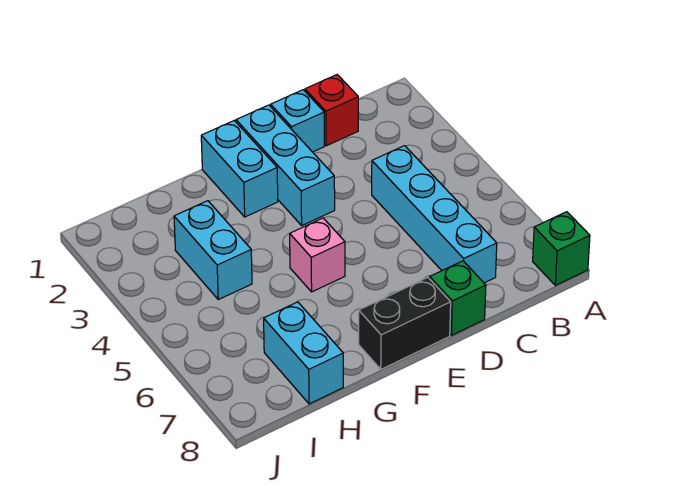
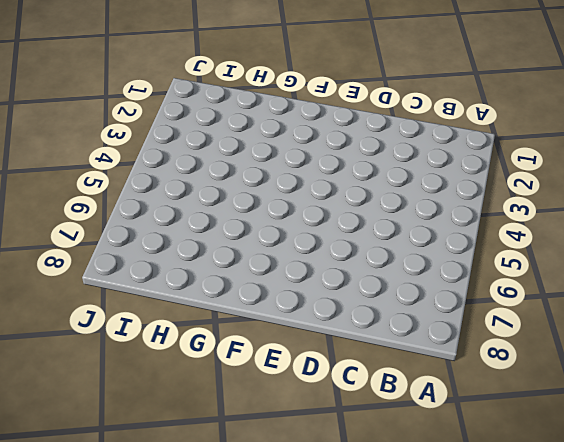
none -> green 1x1 brick [533,212,590,285]
none -> red 1x1 brick [305,75,358,146]

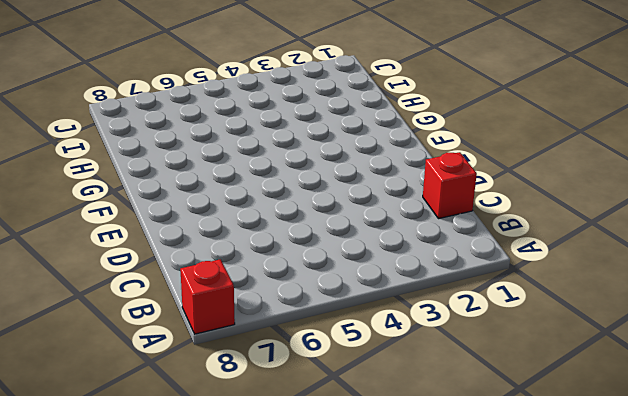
red 1x1 brick [180,259,235,334] -> green 1x1 brick [533,212,590,285]
none -> cyan 1x4 brick [372,146,497,283]
none -> cyan 1x1 brick [271,90,324,152]

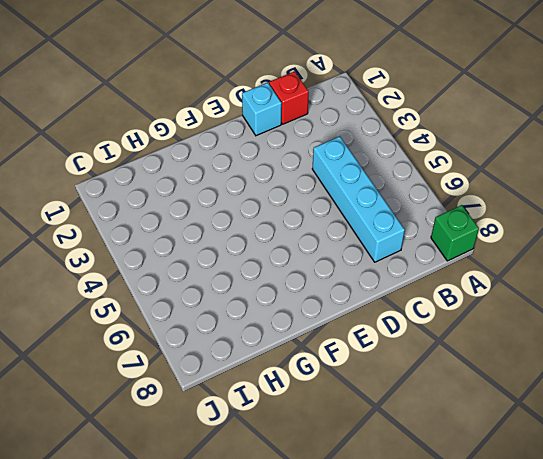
none -> green 1x1 brick [430,261,486,335]
none -> cyan 1x3 brick [236,105,335,225]

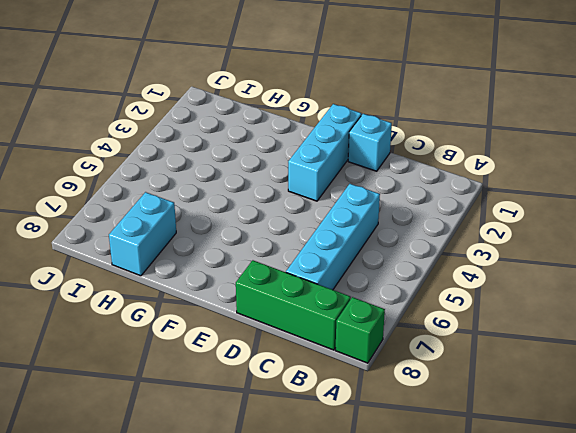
green 1x3 brick [236,260,351,350] -> green 1x1 brick [430,261,486,335]
none -> red 1x1 brick [305,75,358,146]
none -> black 1x2 brick [359,278,451,369]

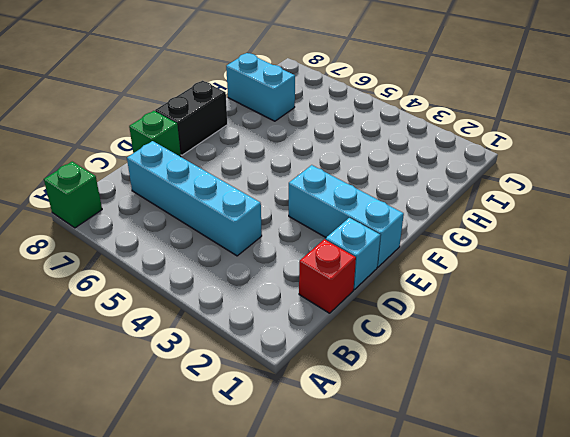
none -> cyan 1x2 brick [201,121,278,217]
none -> pink 1x1 brick [290,218,345,292]

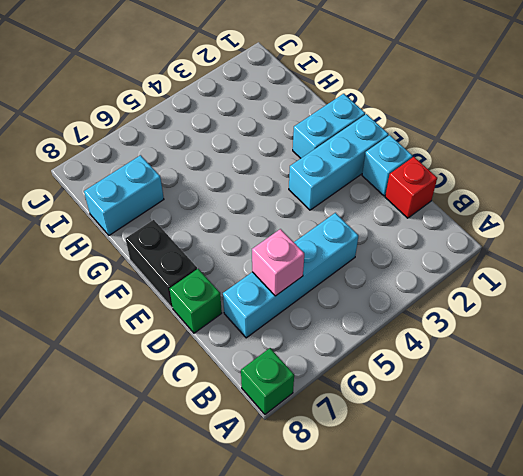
pink 1x1 brick [252,229,304,296] -> pink 1x1 brick moved to [290,218,345,292]
none -> cyan 1x2 brick [174,201,252,300]

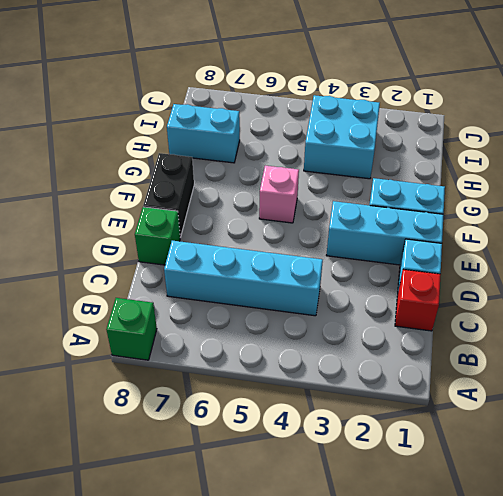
cyan 2x2 brick [304,95,380,179] -> cyan 1x2 brick [174,201,252,300]

